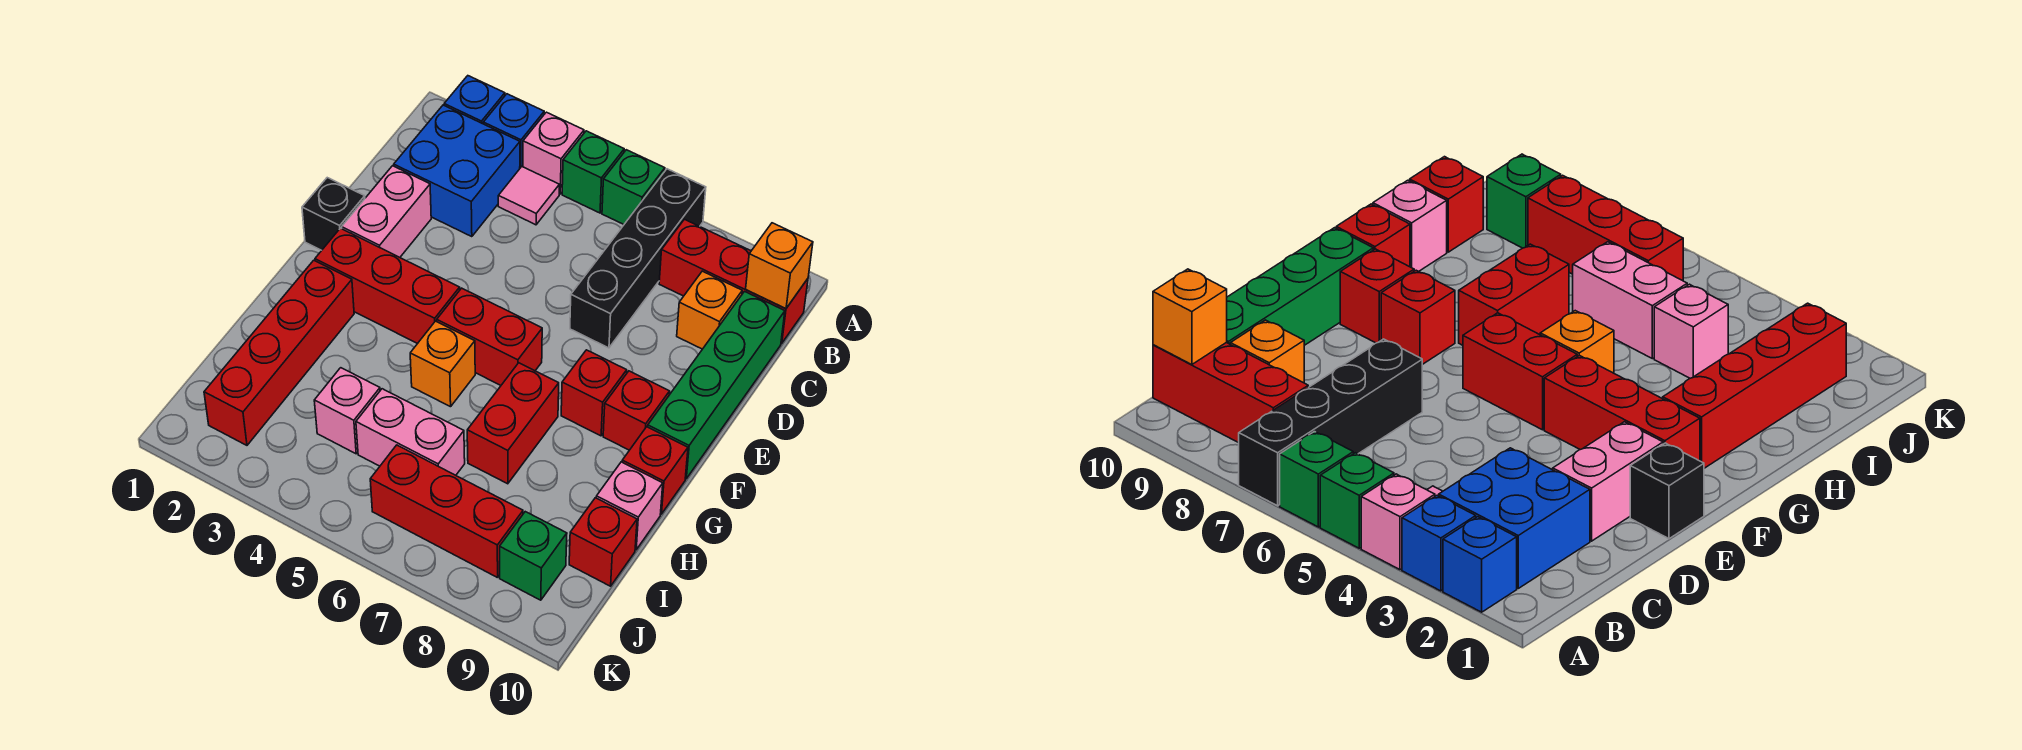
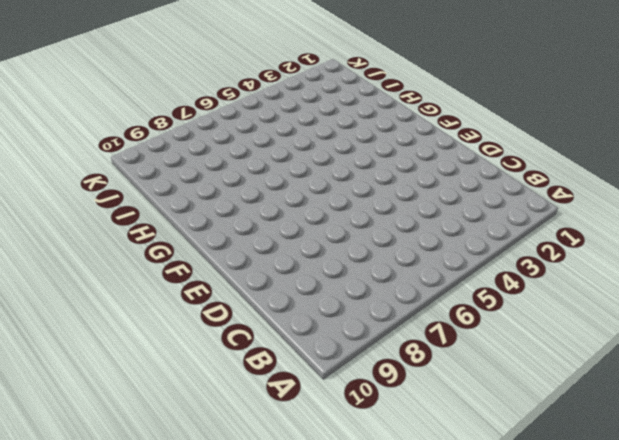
none -> blue 1x1 brick [444,76,505,124]
none -> blue 1x1 brick [483,94,544,168]
none -> pink 1x1 brick [523,112,584,194]

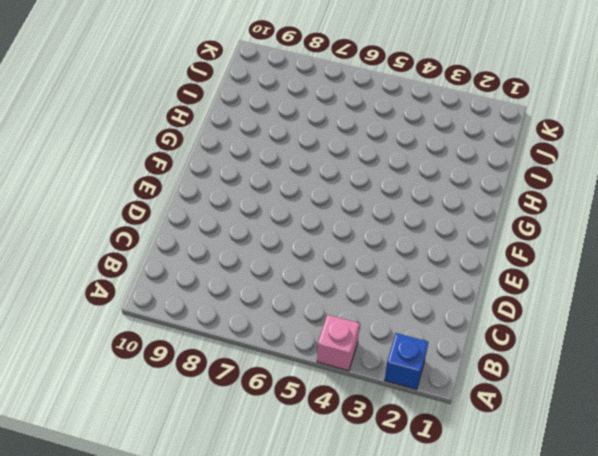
none -> blue 1x1 brick [483,94,544,168]
none -> green 1x1 brick [562,131,624,213]
none -> green 1x1 brick [602,150,665,224]

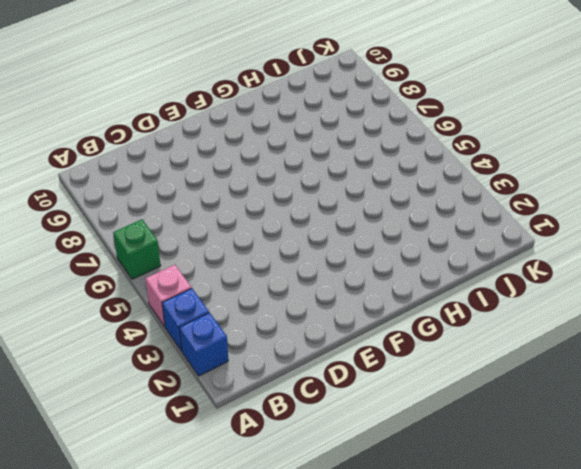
none -> green 1x1 brick [562,131,624,213]
none -> black 1x4 brick [570,169,706,348]
none -> blue 2x2 brick [394,105,520,237]

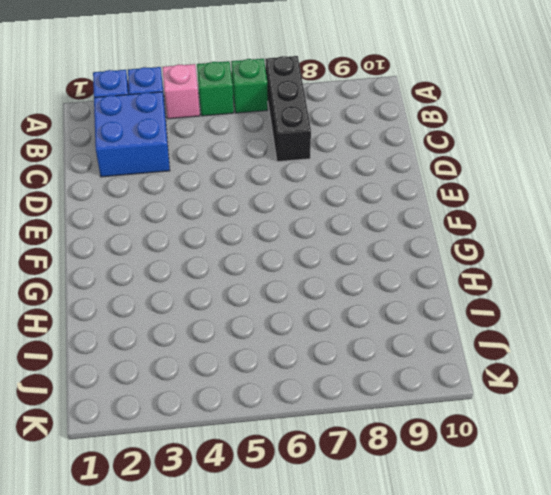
black 1x3 brick [265,56,311,162] -> black 1x4 brick [570,169,706,348]
none -> pink 1x1 tile [498,167,559,225]
none -> red 1x3 brick [659,219,808,343]
none -> orange 1x1 brick [677,271,742,349]

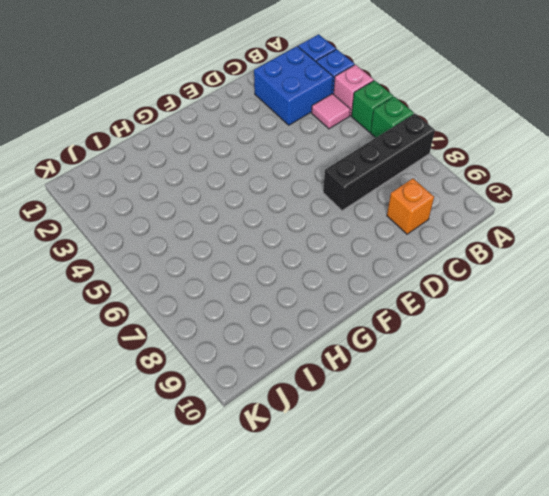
none -> red 1x3 brick [659,219,808,343]
none -> green 1x4 brick [648,292,785,479]
none -> pink 1x2 brick [342,166,431,257]

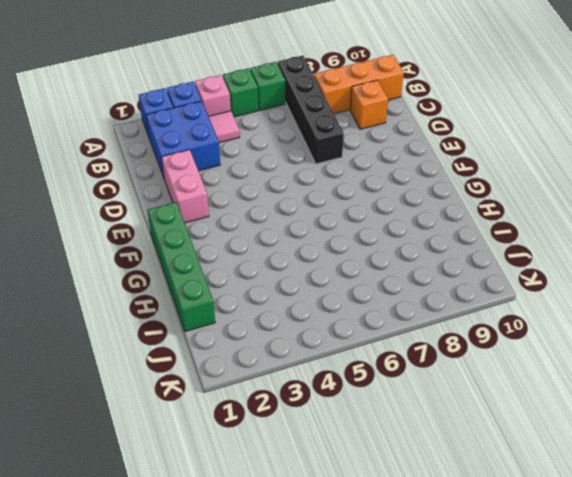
orange 1x3 brick [314,55,404,114] -> red 1x3 brick [659,219,808,343]
green 1x4 brick [147,202,215,332] -> green 1x4 brick moved to [648,292,785,479]
none -> black 1x1 brick [302,178,365,250]
none -> red 1x3 brick [315,228,460,344]
none -> red 1x2 brick [437,288,542,385]

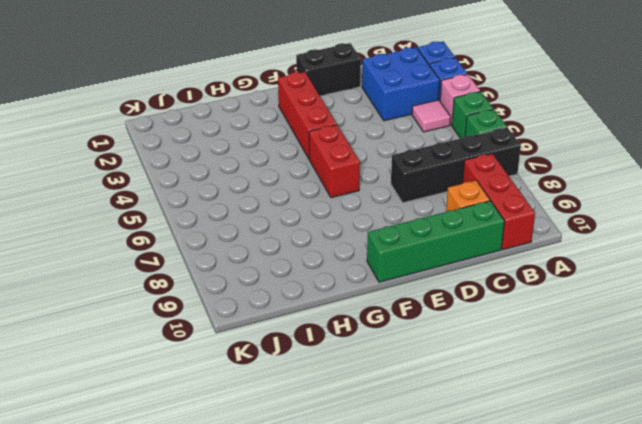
black 1x2 brick [296,43,361,96] -> black 1x1 brick [302,178,365,250]
none -> pink 1x2 brick [342,166,431,257]
none -> red 1x1 brick [561,350,627,436]
none -> red 1x1 brick [603,371,670,450]

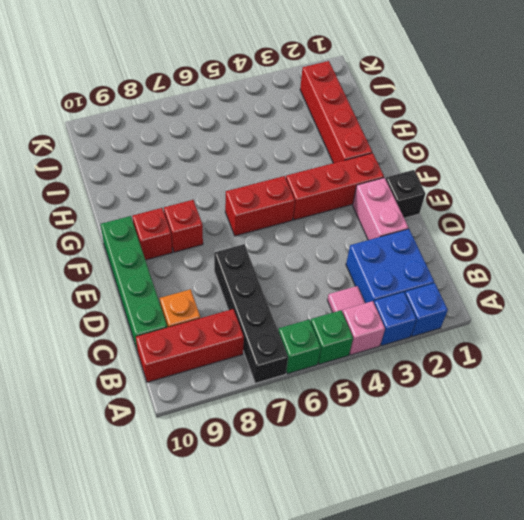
none -> orange 1x1 brick [410,321,475,407]
none -> red 1x2 brick [467,363,559,484]
none -> red 1x1 brick [622,427,688,514]

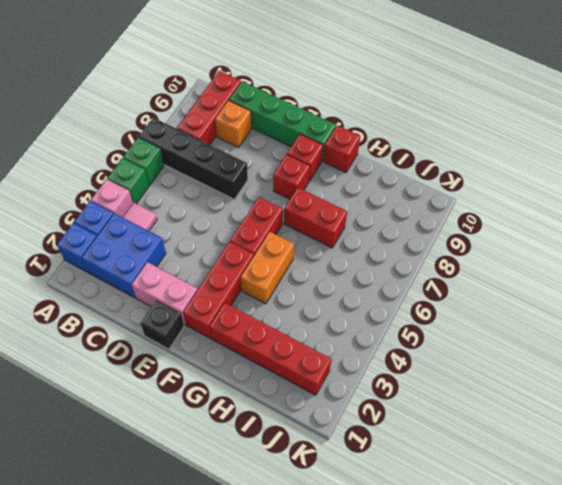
orange 1x2 brick [241,232,294,304] -> orange 1x1 brick [410,321,475,407]
none -> pink 1x1 brick [596,462,663,550]
none -> pink 1x1 brick [314,368,380,454]
none -> pink 1x2 brick [356,389,465,475]

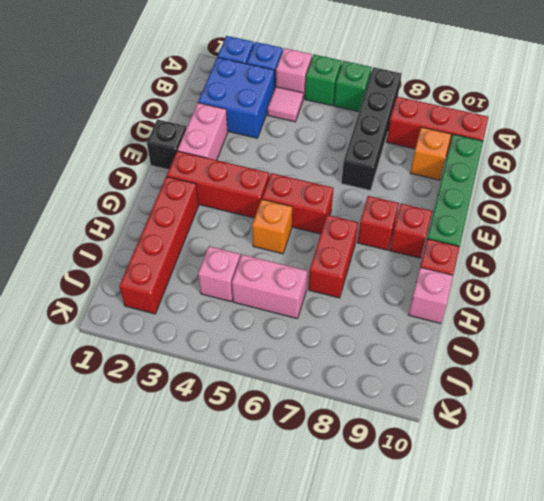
none -> red 1x1 brick [569,498,637,586]
none -> red 1x3 brick [370,445,523,578]
none -> green 1x1 brick [500,512,567,600]

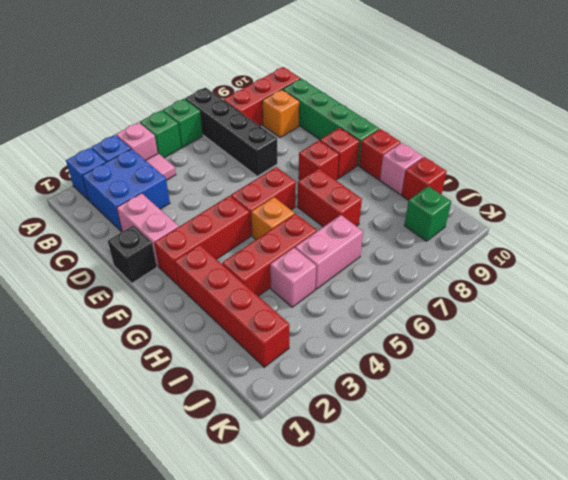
red 1x3 brick [222,214,317,296] -> red 1x3 brick moved to [370,445,523,578]
none -> orange 1x1 brick [746,223,813,308]

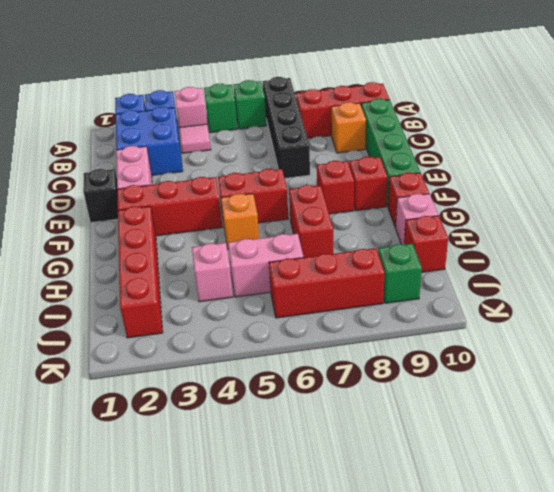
none -> orange 1x1 brick [746,223,813,308]

